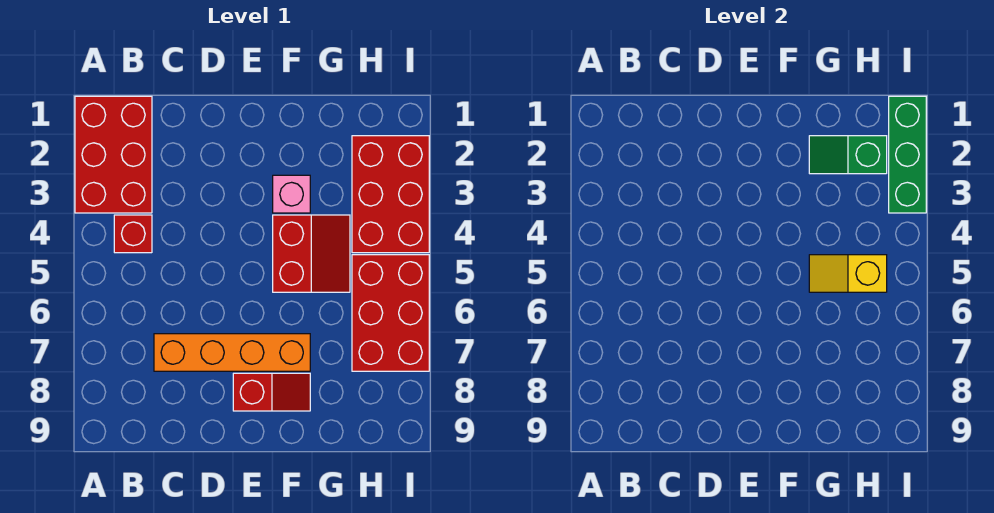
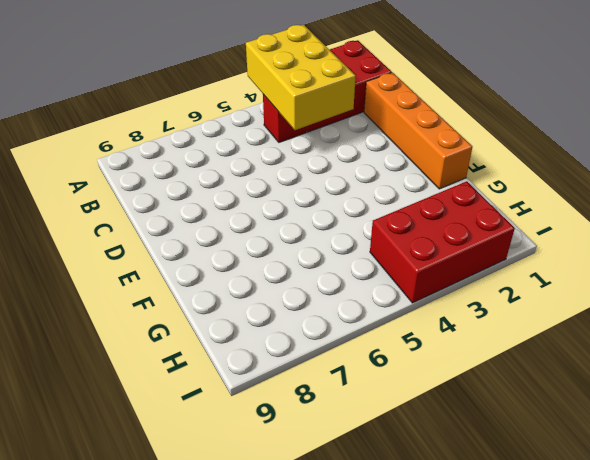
yellow 2x3 brick [246,25,356,130] -> none
orange 1x4 brick [364,73,473,189] -> orange 1x4 brick moved to [154,334,310,371]
none -> red 1x2 slope [233,373,310,411]
none -> pink 1x1 brick [273,175,310,213]

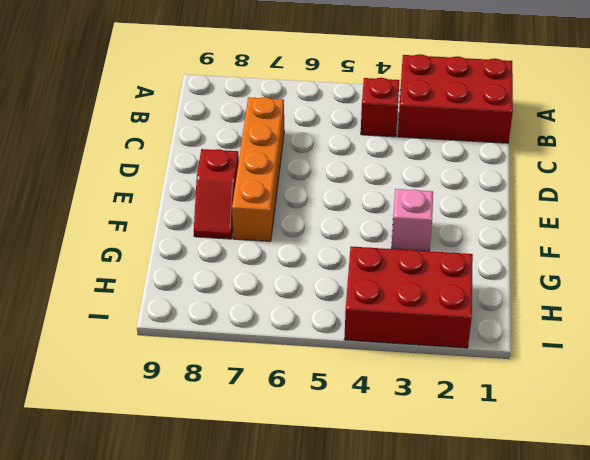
none -> red 2x2 slope [273,215,350,292]
none -> red 2x3 brick [352,255,429,371]

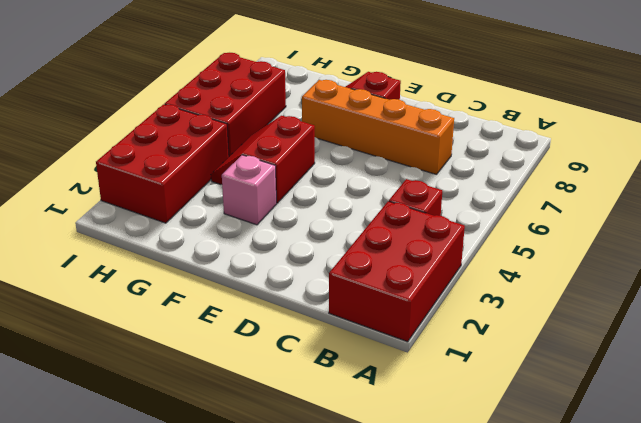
none -> green 1x2 slope [809,136,887,174]
none -> yellow 1x2 slope [809,255,887,292]

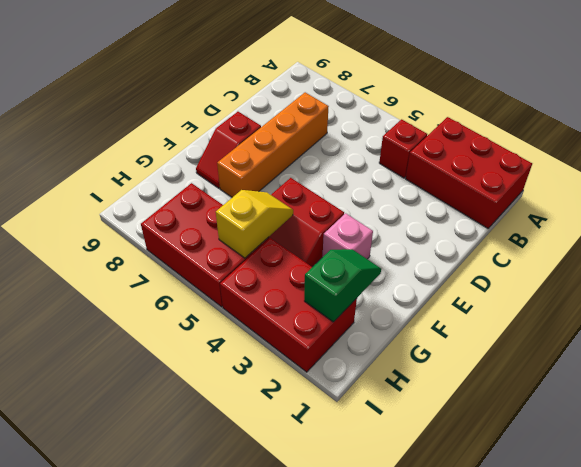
none -> green 1x3 brick [889,96,926,213]

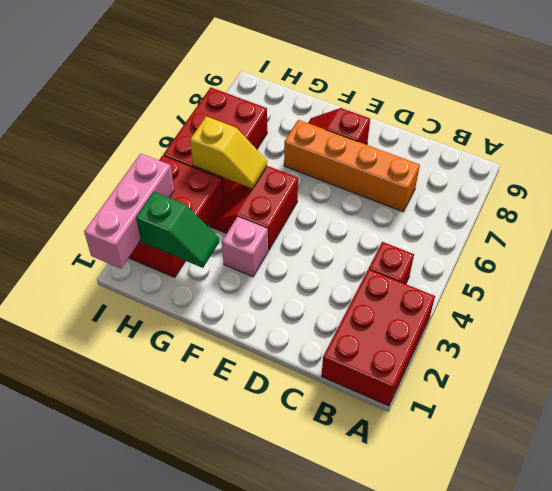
pink 1x3 brick [84,154,174,269] -> green 1x3 brick [889,96,926,213]

